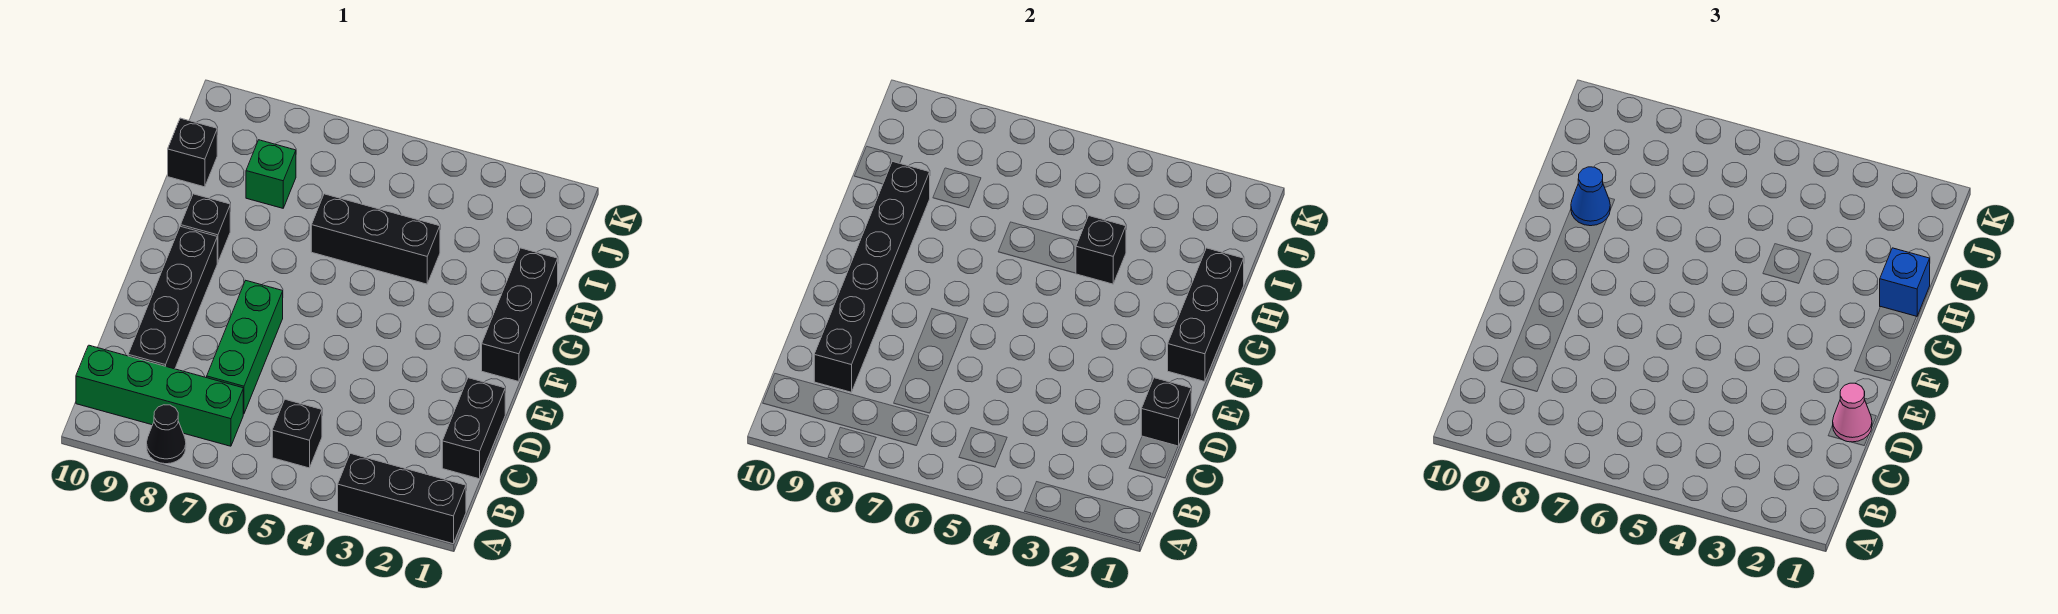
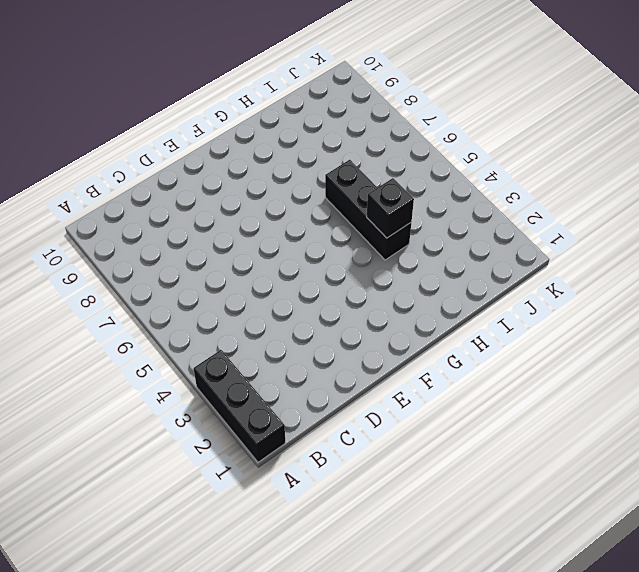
none -> black 1x1 cone [147,405,186,464]
none -> black 1x1 brick [272,399,322,468]
none -> green 1x4 brick [76,345,243,446]

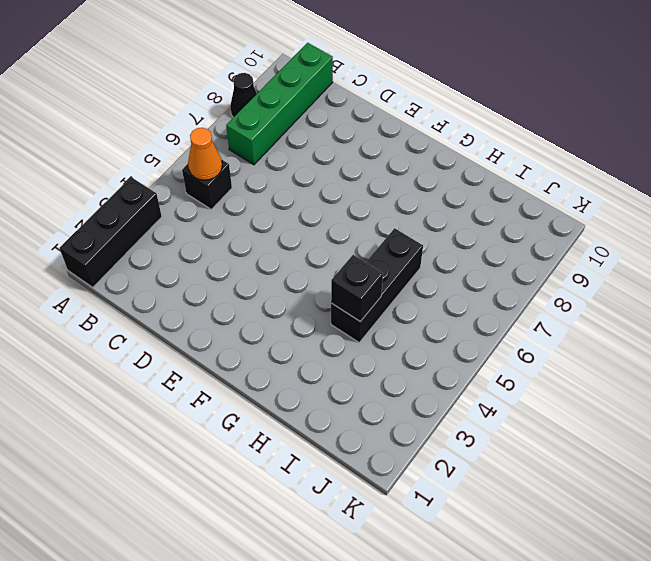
orange 1x1 cone [188,128,222,180] -> none
none -> black 1x2 brick [442,378,505,479]
none -> green 1x3 brick [207,281,283,414]
none -> black 1x4 brick [128,226,217,369]

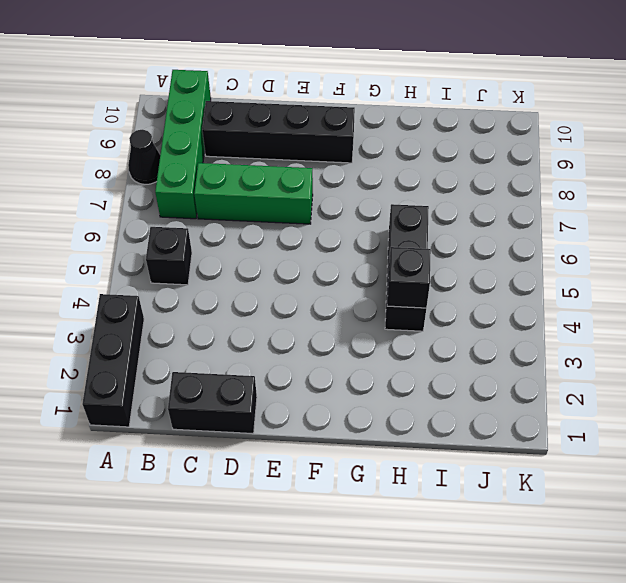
none -> black 1x3 brick [482,248,558,382]
none -> black 1x1 brick [181,194,230,263]
none -> green 1x1 brick [246,140,296,208]

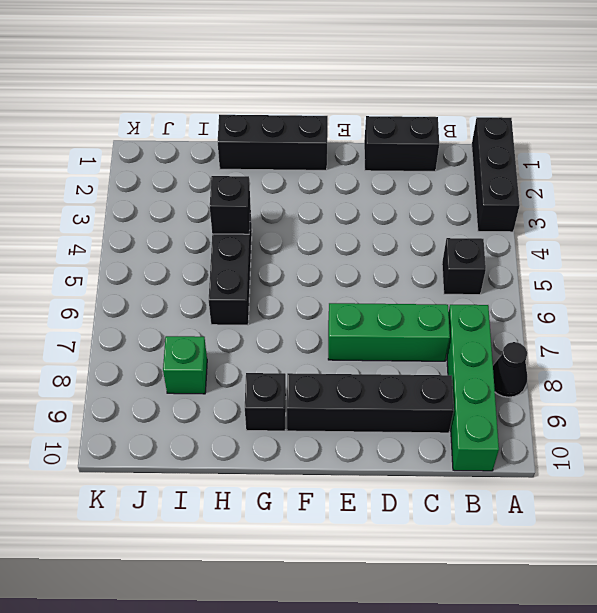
none -> black 1x1 brick [168,118,217,187]
none -> black 1x6 brick [814,161,930,392]
none -> black 1x1 brick [1141,378,1191,446]

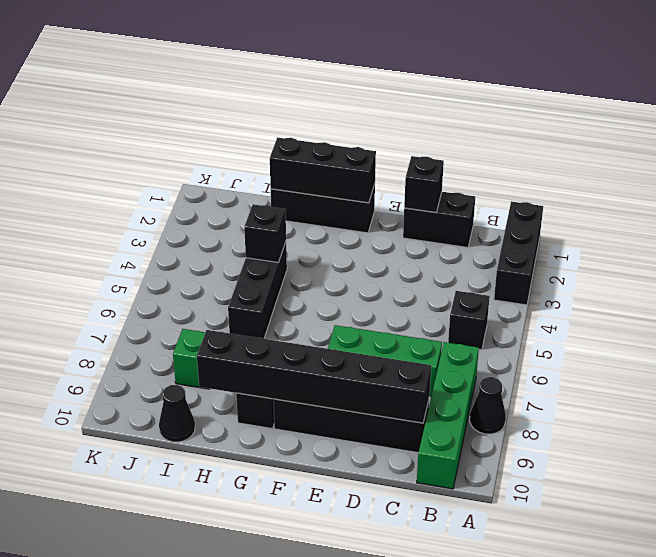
black 1x1 cone [159,385,195,442] -> black 1x1 brick [168,118,217,187]
none -> pink 1x1 cone [1833,383,1872,442]
none -> blue 1x1 brick [1880,248,1930,317]
none -> blue 1x1 cone [1571,167,1610,226]

